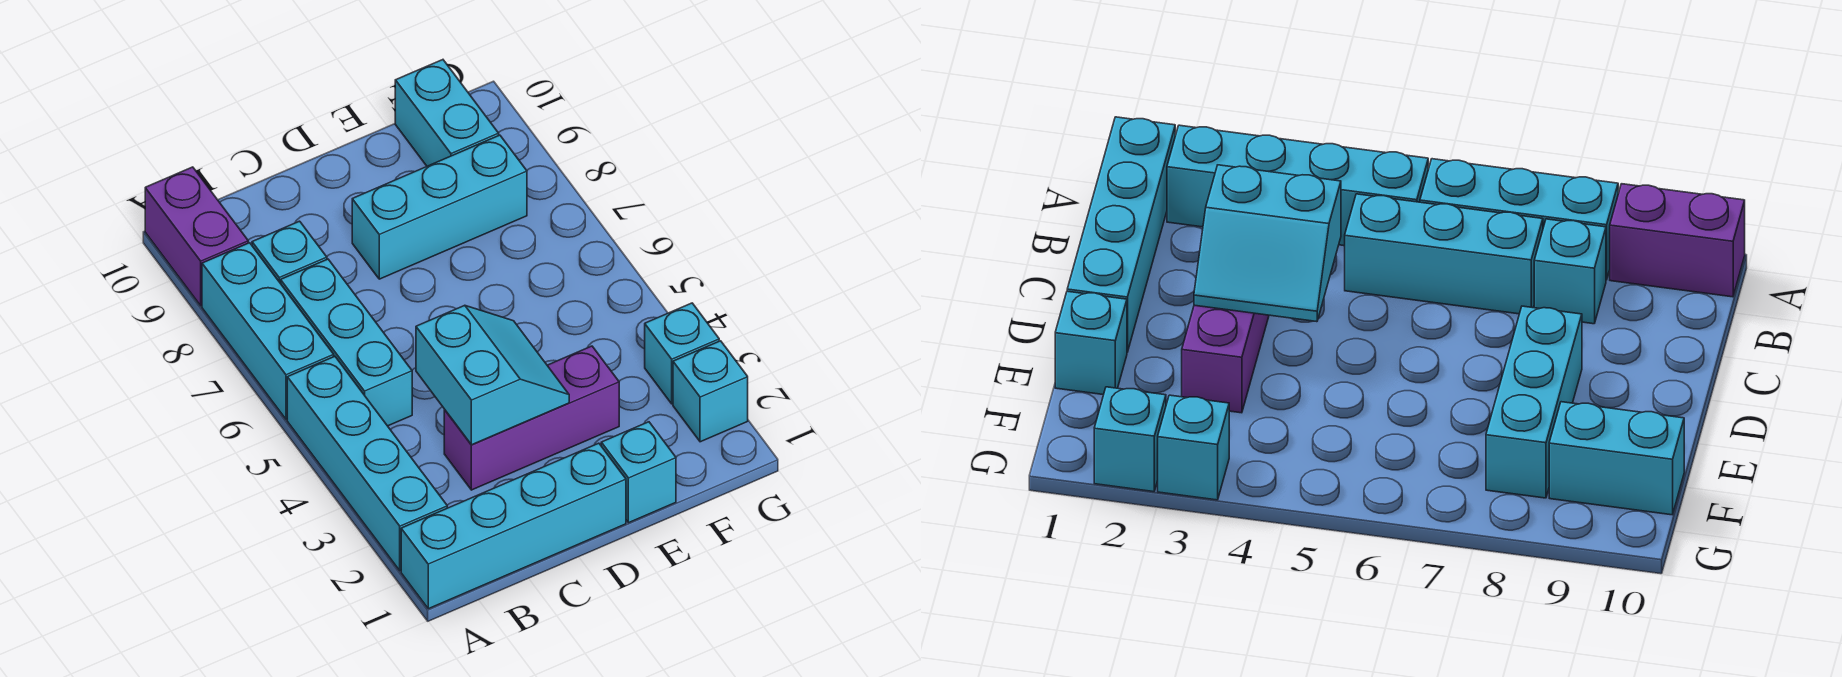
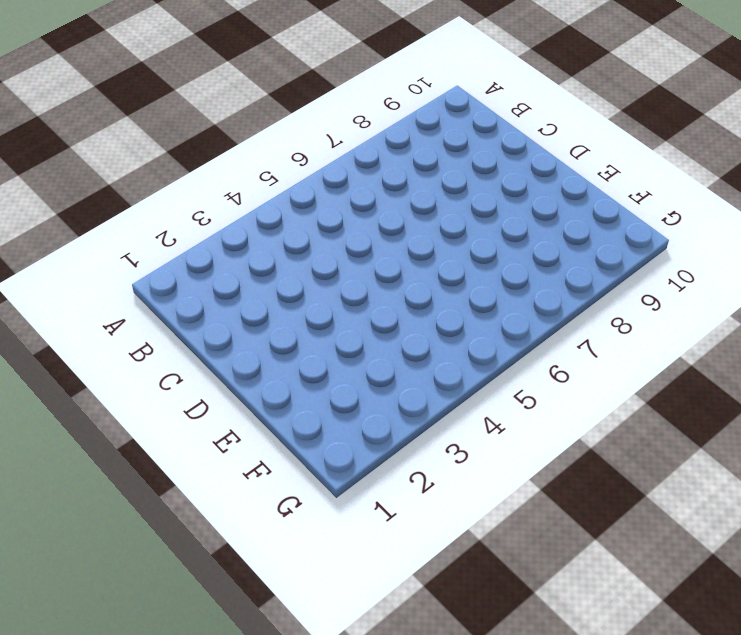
none -> cyan 1x4 brick [401,443,626,609]
none -> cyan 1x4 brick [287,356,447,571]
none -> cyan 1x3 brick [202,243,334,419]

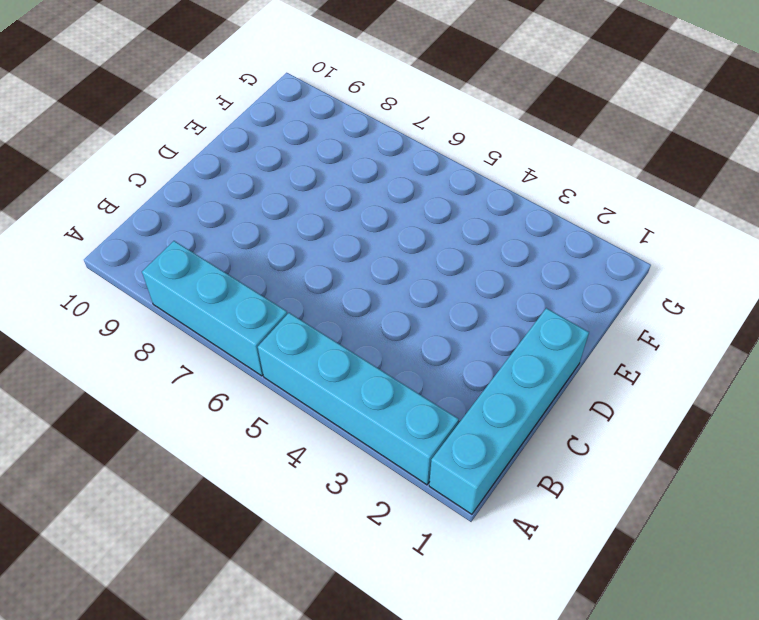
none -> purple 1x2 brick [145,167,248,306]
none -> cyan 1x3 brick [281,259,412,426]
none -> cyan 1x1 brick [252,221,327,283]

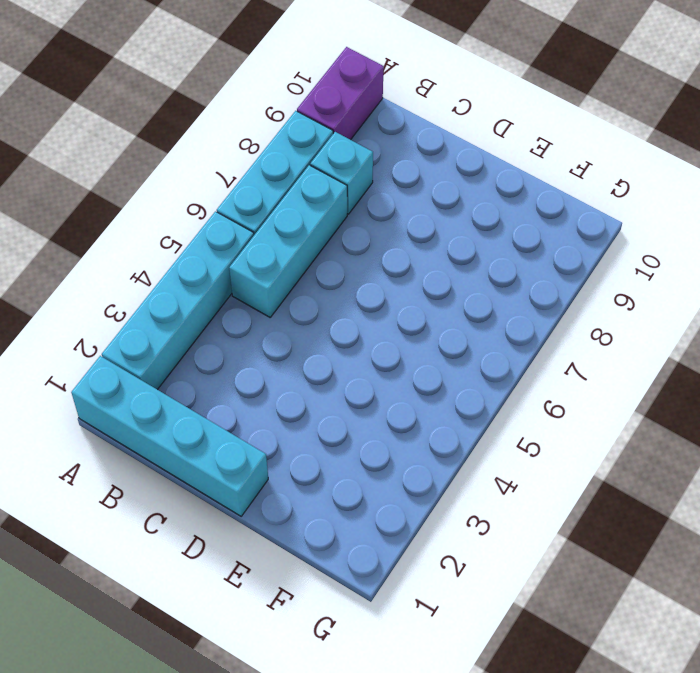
none -> purple 1x3 brick [444,346,619,490]
none -> cyan 1x3 brick [352,135,527,279]
none -> cyan 1x1 brick [601,422,676,523]

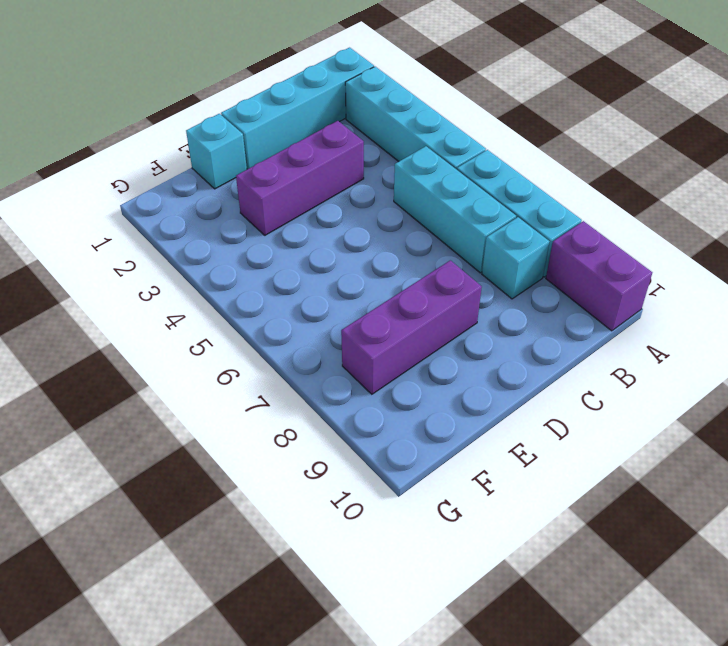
purple 1x3 brick [341,260,482,394] -> cyan 1x3 brick [352,135,527,279]
none -> cyan 1x2 brick [395,60,499,166]
none -> cyan 1x1 brick [673,341,748,442]
none -> cyan 1x1 brick [645,303,719,404]

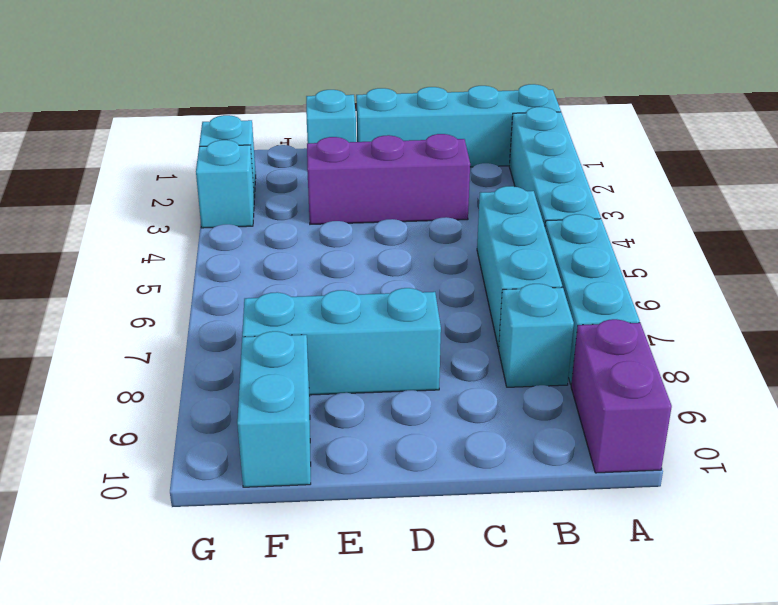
none -> cyan 2x2 slope [416,305,569,445]

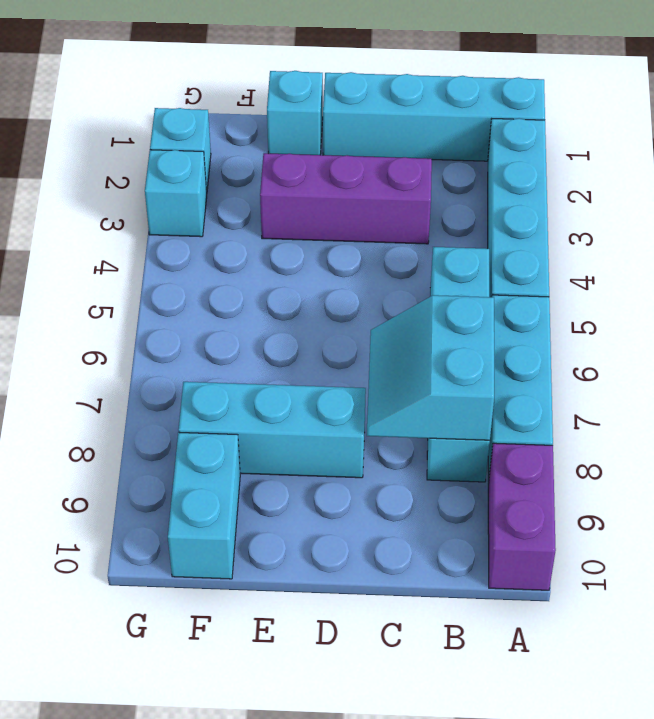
cyan 2x2 slope [367,295,494,441] -> cyan 2x2 slope moved to [416,305,569,445]

